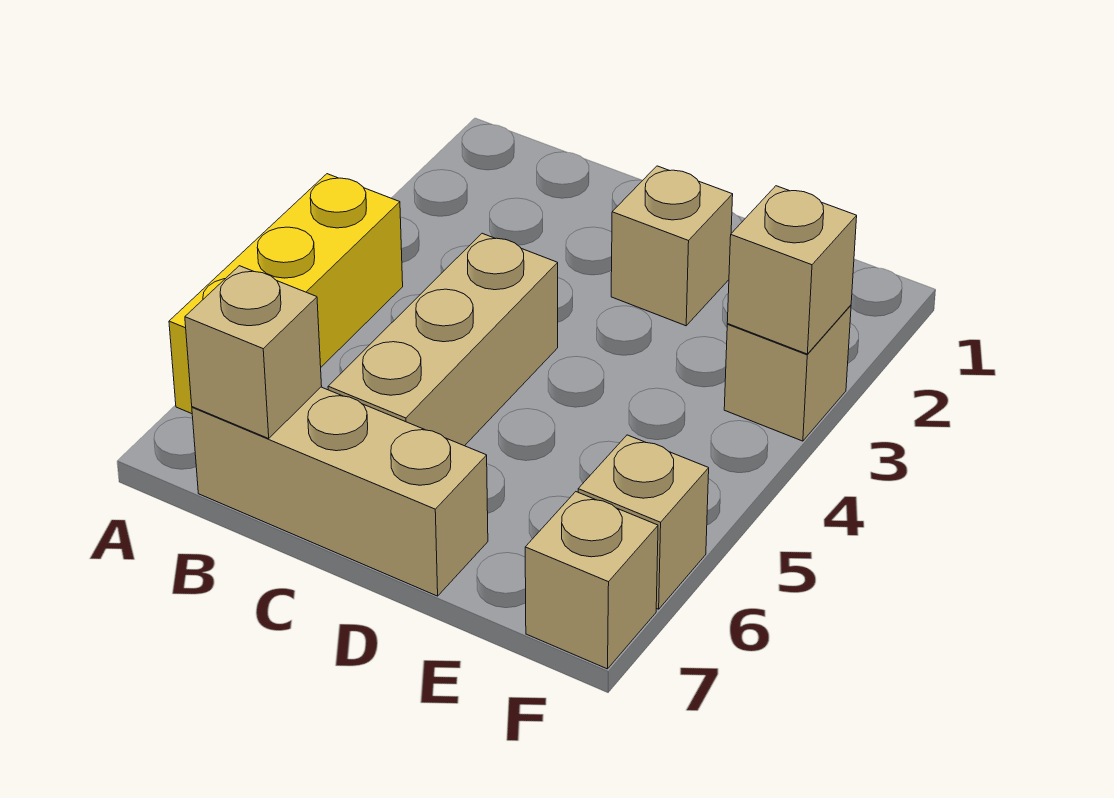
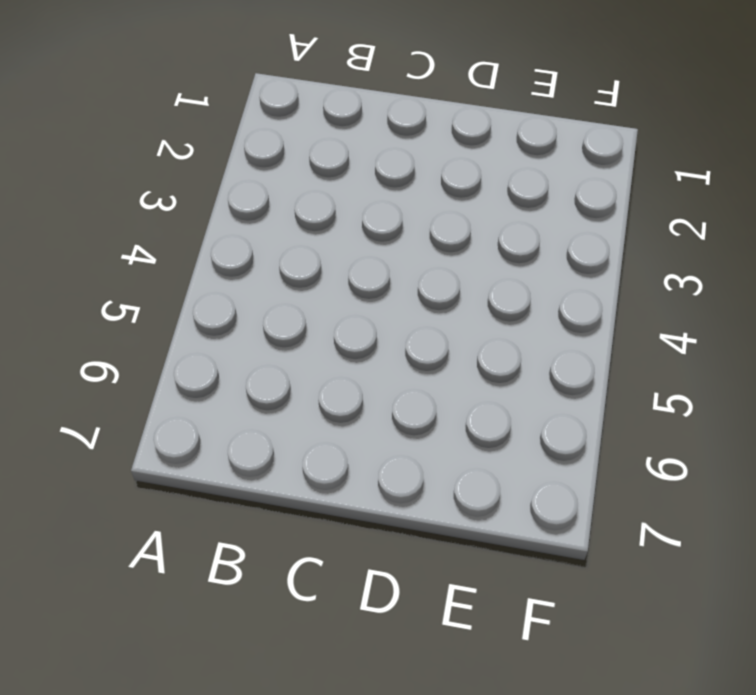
none -> yellow 1x3 brick [169,174,403,414]
none -> tan 1x3 brick [192,387,488,596]

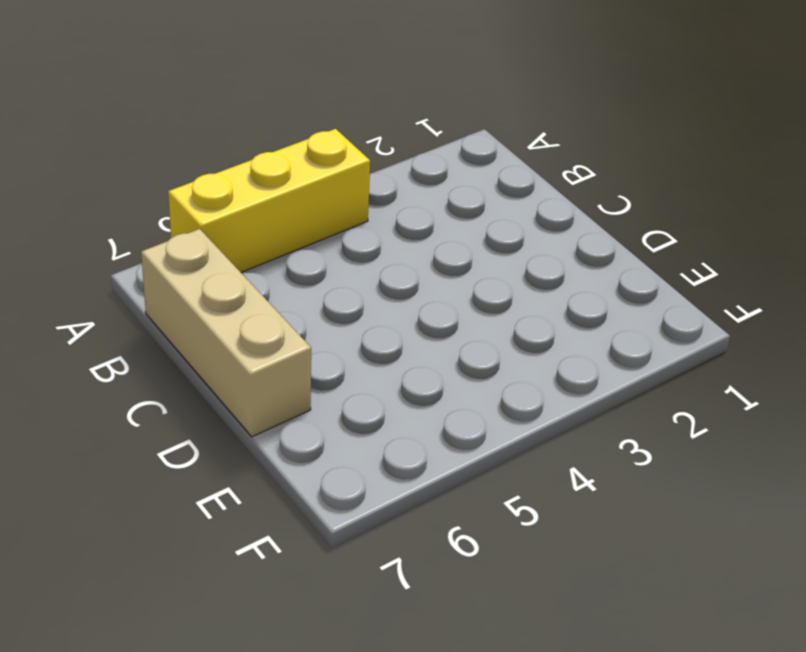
none -> tan 1x3 brick [328,233,558,446]
none -> tan 1x1 brick [611,166,733,326]

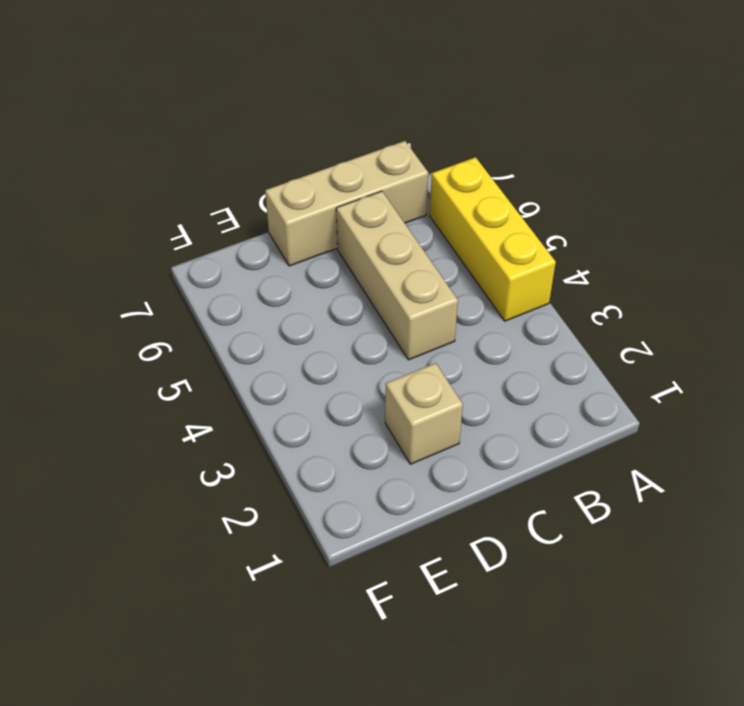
none -> tan 1x1 brick [724,305,851,441]
none -> tan 1x1 brick [578,435,709,609]

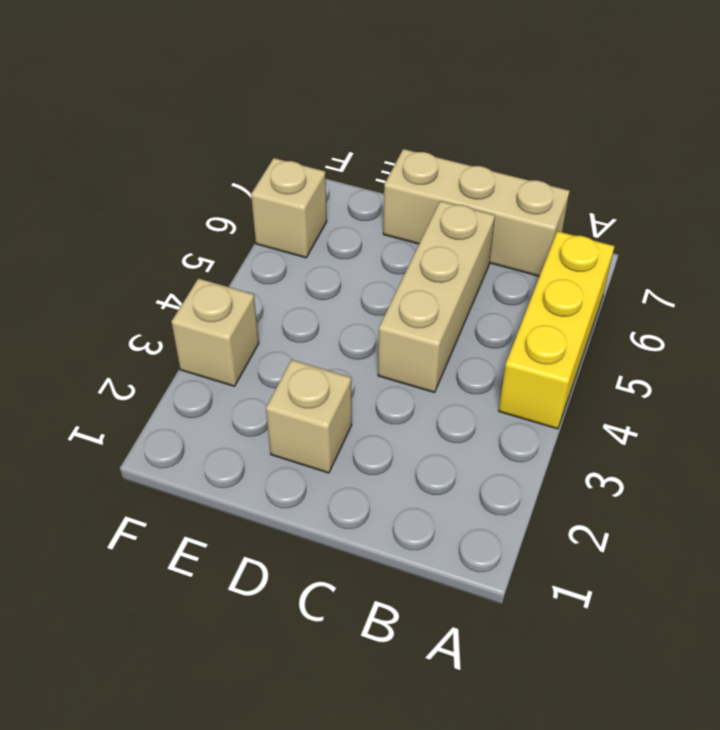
none -> tan 1x1 brick [525,492,658,669]
none -> tan 1x1 brick [185,266,322,438]

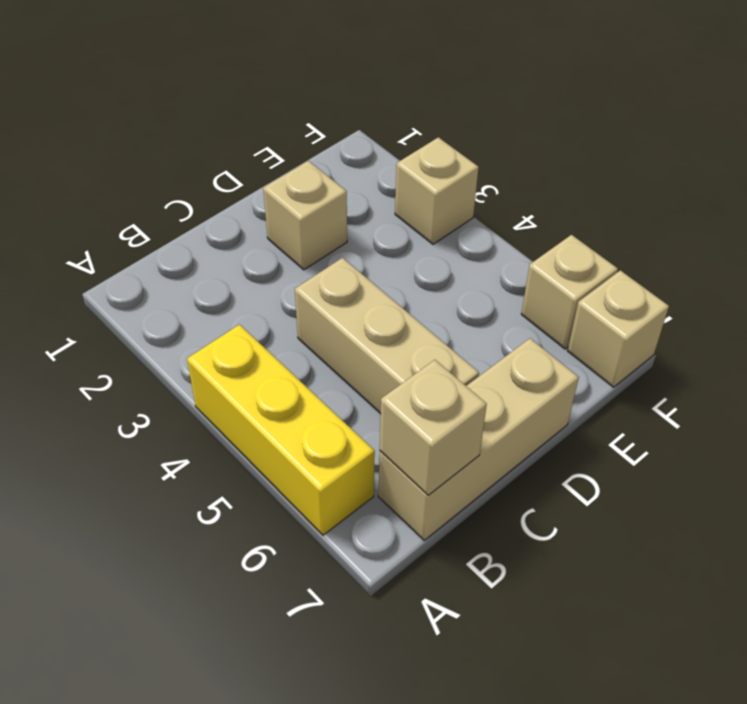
none -> tan 1x1 brick [727,186,857,354]

